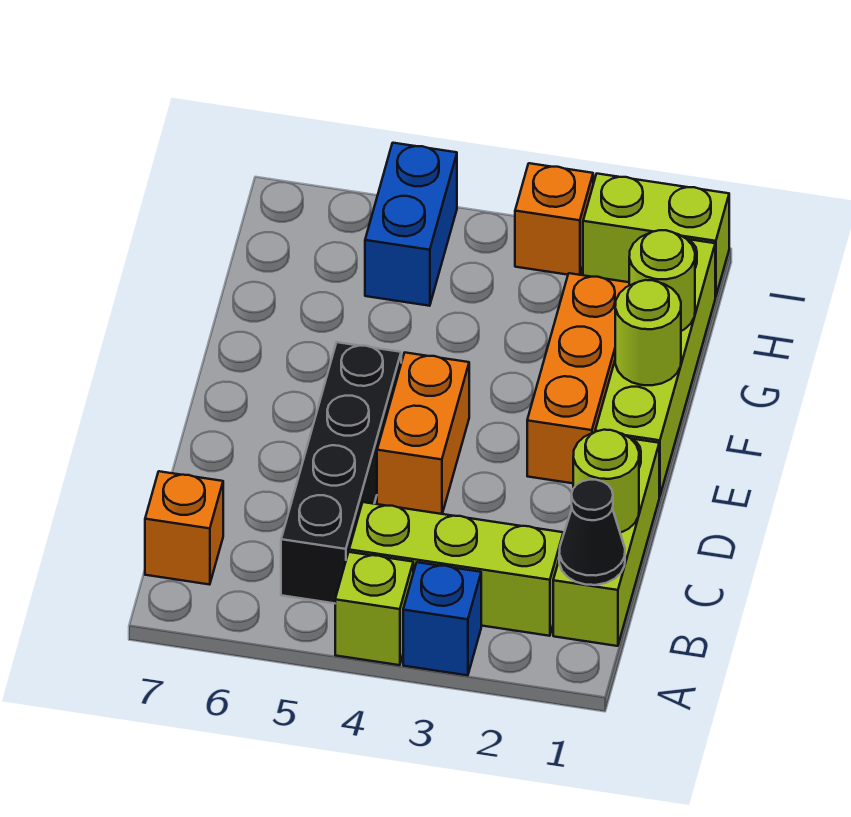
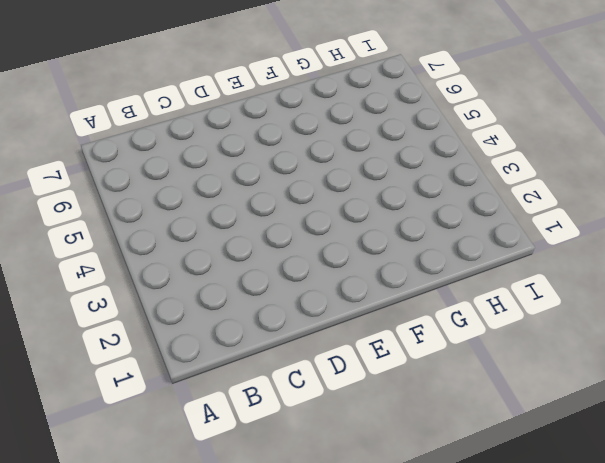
none -> blue 1x1 brick [403,562,481,675]
none -> lime 1x1 brick [335,552,413,665]
none -> lime 1x3 brick [553,439,659,646]

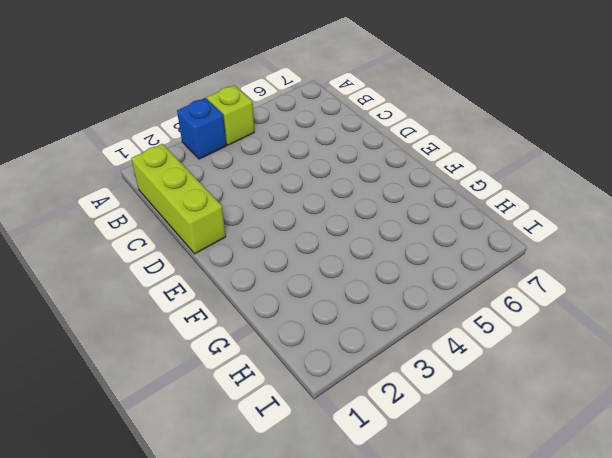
none -> lime 1x3 brick [349,502,563,636]
none -> black 1x4 brick [281,342,401,603]
none -> orange 1x1 brick [145,471,223,585]

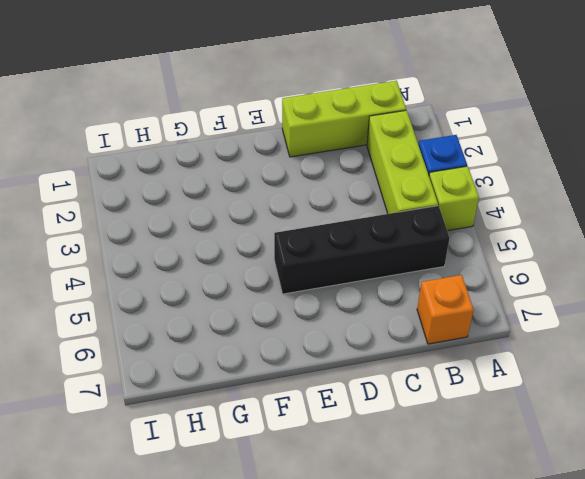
none -> orange 1x2 brick [377,353,469,514]
none -> lime 1x4 brick [595,239,715,496]
none -> orange 1x3 brick [527,273,629,483]

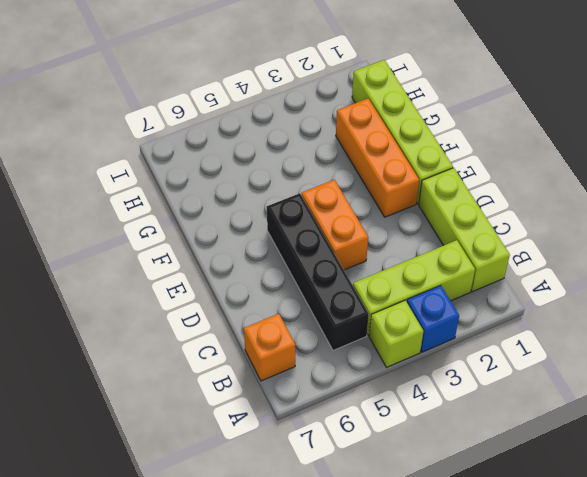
none -> blue 1x2 brick [365,143,457,306]
none -> lime 1x2 brick [583,174,729,297]
none -> orange 1x1 brick [515,163,593,275]

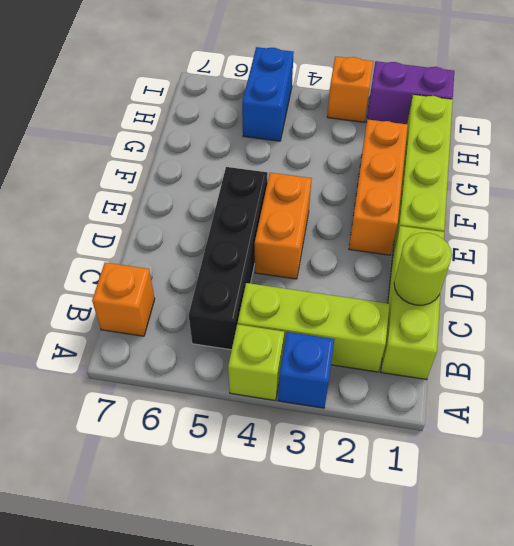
purple 1x2 brick [366,61,454,124] -> lime 1x2 brick [583,174,729,297]
none -> black 1x1 cone [559,480,625,585]
none -> lime 1x1 round brick [615,280,681,385]
none -> lime 1x1 round brick [629,230,695,331]

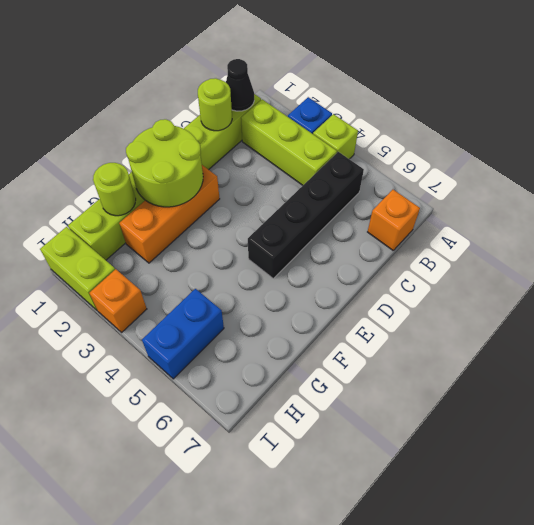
lime 2x2 round brick [126,119,203,207] -> lime 1x1 round brick [615,280,681,385]
none -> orange 1x2 brick [377,353,469,514]

